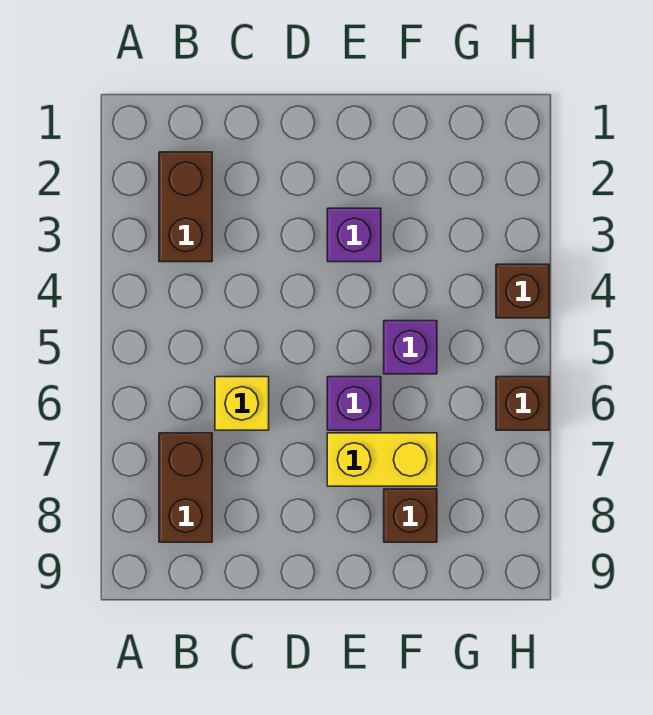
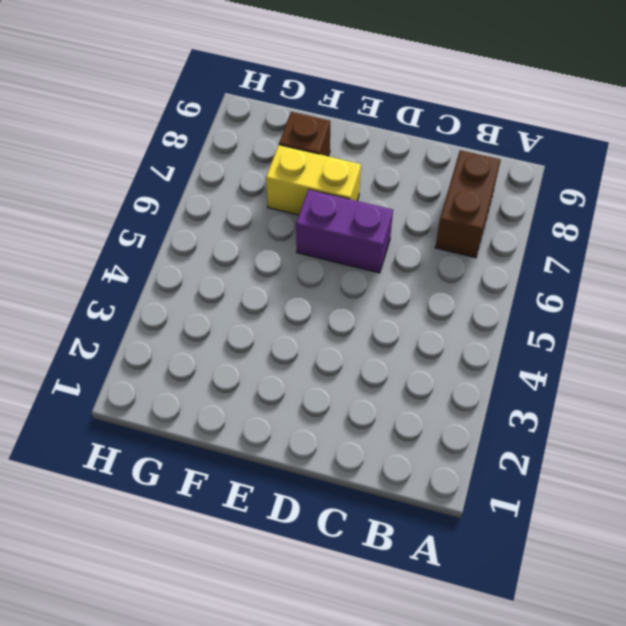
purple 1x2 brick [296,189,393,273] -> purple 1x1 brick [327,377,381,430]
none -> brown 1x2 brick [159,152,212,262]
none -> yellow 1x1 brick [215,377,269,430]

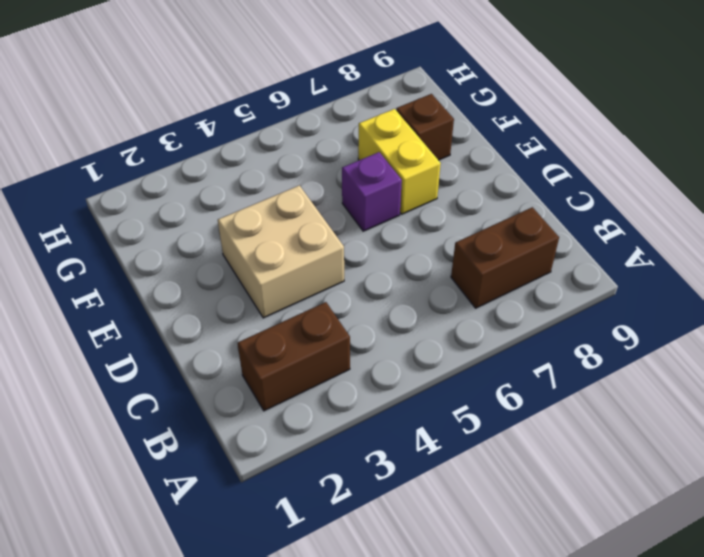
tan 2x2 brick [218,185,344,318] -> purple 1x1 brick [327,208,381,262]
none -> yellow 1x1 brick [215,377,269,430]
none -> purple 1x1 brick [384,321,437,374]

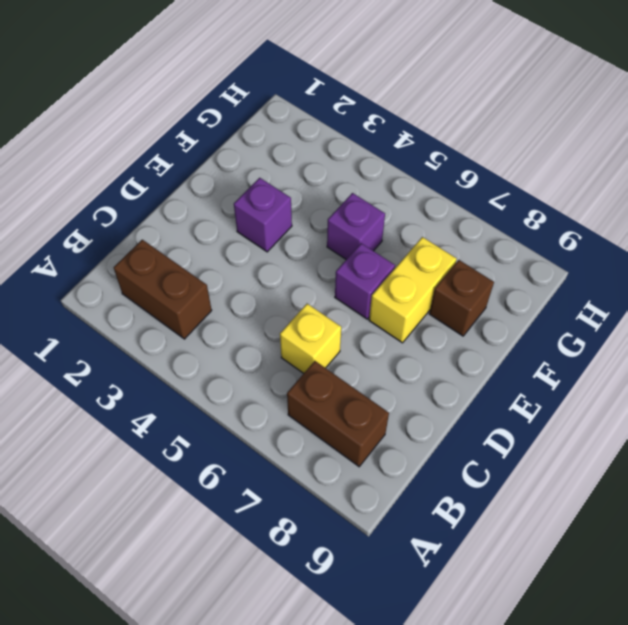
none -> brown 1x1 brick [496,264,549,318]
none -> brown 1x1 brick [496,377,549,430]

